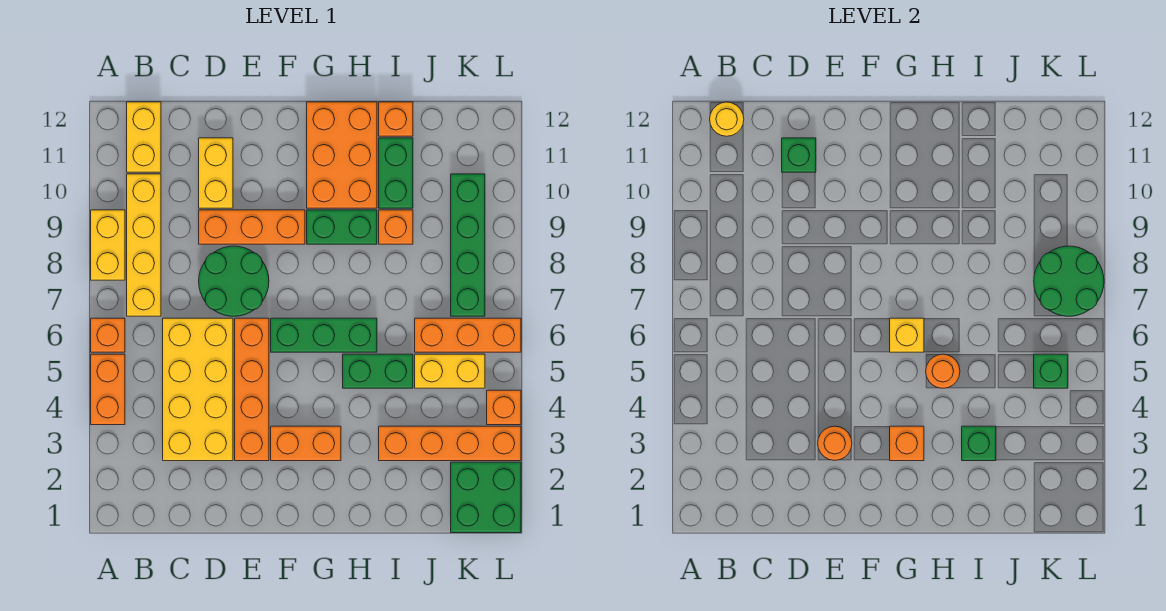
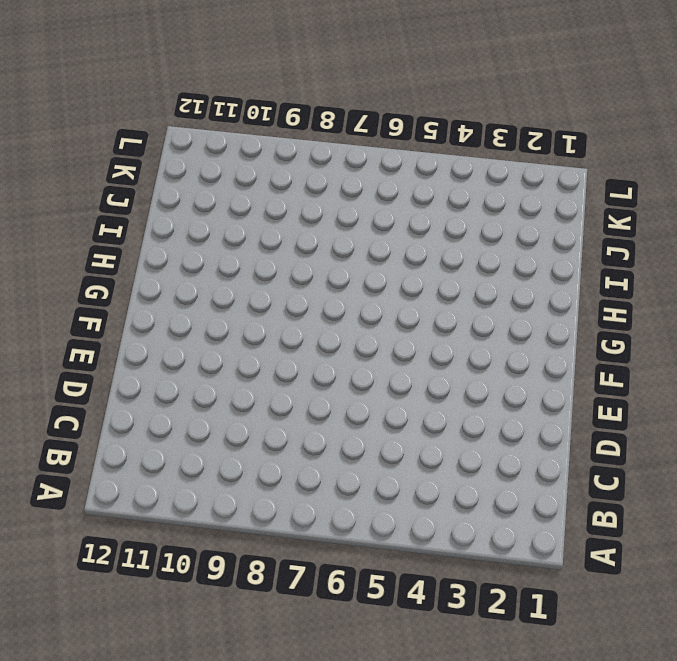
none -> orange 1x2 brick [91,354,125,425]
none -> orange 1x1 brick [91,318,125,352]
none -> yellow 1x2 brick [91,210,125,280]
none -> yellow 1x4 brick [127,174,161,316]

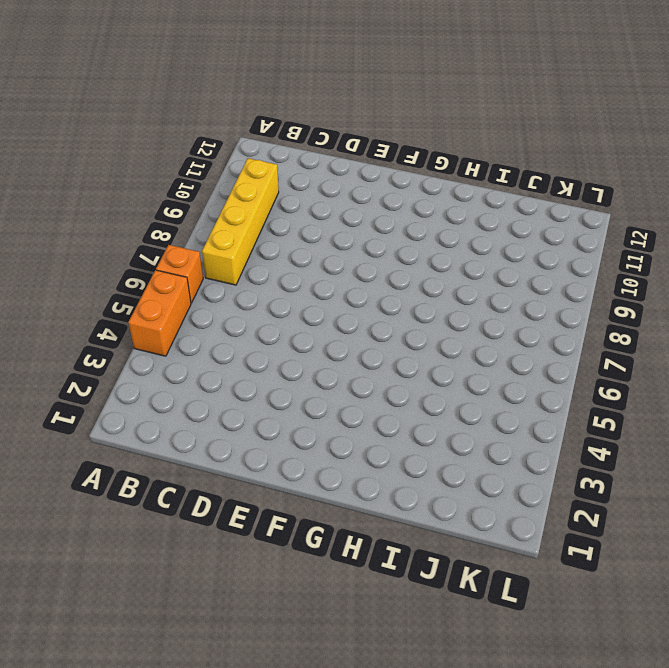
none -> yellow 1x2 brick [91,210,125,280]
none -> yellow 1x2 brick [127,102,161,172]
none -> yellow 2x4 brick [163,318,233,461]
none -> green 2x2 round brick [199,246,269,316]

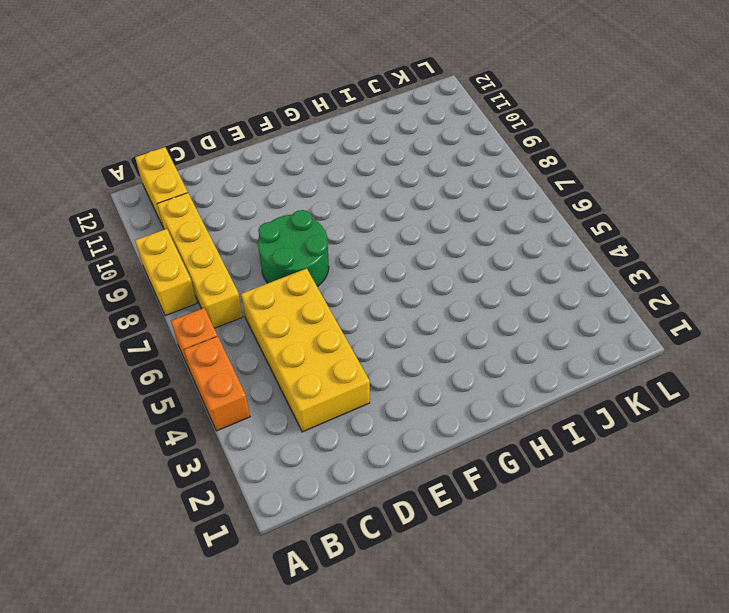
none -> orange 1x3 brick [199,210,305,244]
none -> yellow 1x2 brick [199,138,233,208]
none -> orange 1x4 brick [235,318,269,461]
none -> orange 1x2 brick [271,426,341,461]

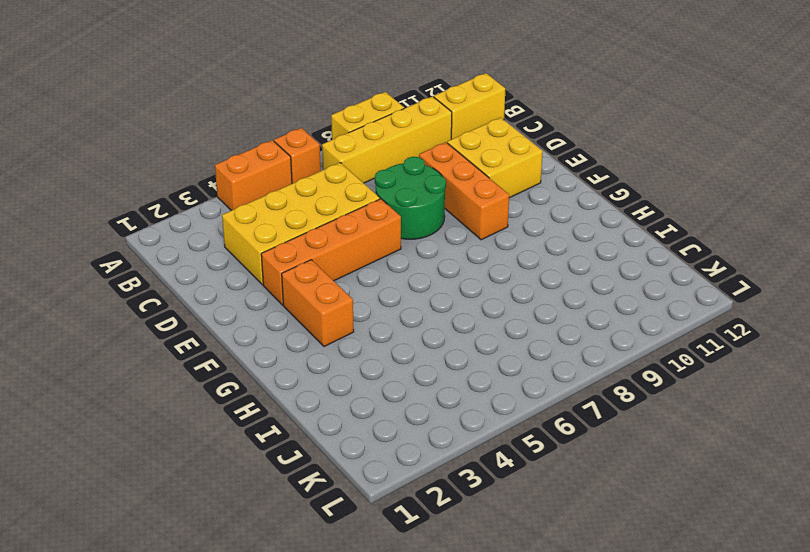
yellow 2x2 brick [447,117,543,198] -> yellow 1x2 brick [199,138,233,208]
none -> green 1x3 brick [271,318,377,352]
none -> green 1x2 brick [307,210,377,244]
none -> orange 2x3 brick [307,102,377,208]
none -> green 1x2 brick [343,354,413,388]

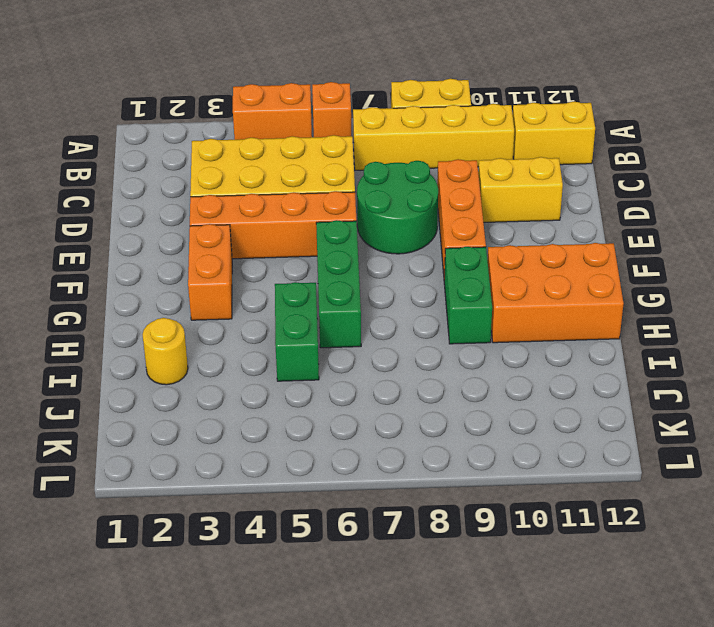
yellow 1x1 round brick [142,318,188,385] -> yellow 1x1 round brick moved to [710,102,744,136]
none -> orange 1x4 brick [379,426,521,461]
none -> orange 1x1 brick [379,210,413,244]
none -> green 1x2 brick [379,138,413,208]
none -> orange 1x1 brick [379,102,413,136]

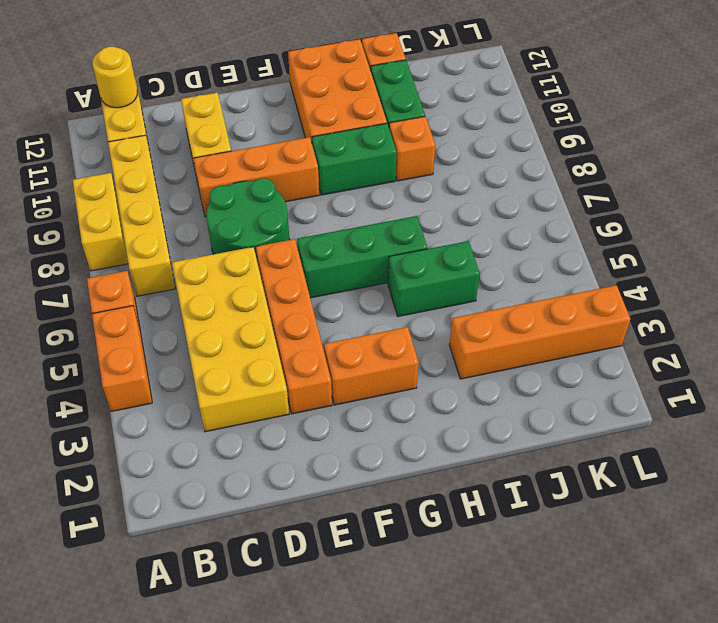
none -> yellow 1x2 brick [415,354,485,388]
none -> orange 1x3 brick [415,318,521,352]
none -> green 2x2 brick [451,462,521,533]
none -> green 1x4 brick [451,174,485,316]

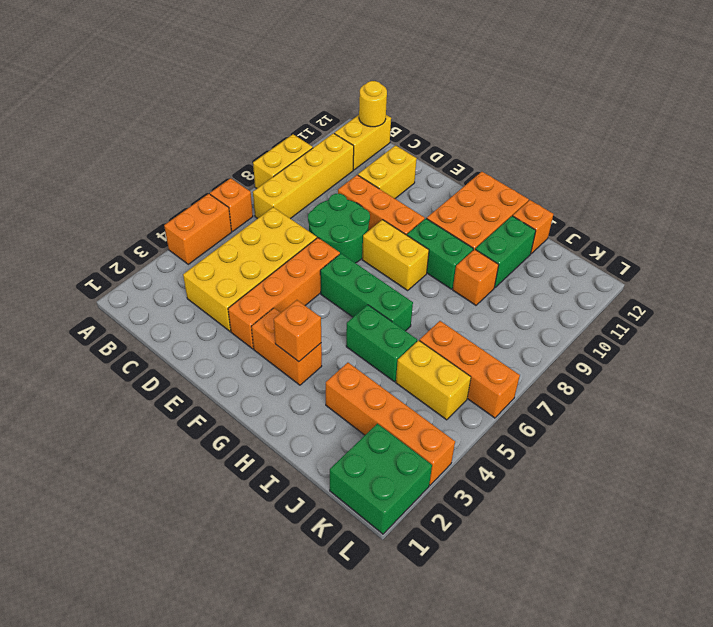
yellow 1x2 brick [362,220,429,290] -> none
none -> green 1x4 brick [451,174,485,316]
none -> orange 1x1 brick [487,390,521,425]
none -> green 1x1 brick [782,138,816,172]
none -> orange 1x1 round brick [818,426,852,460]

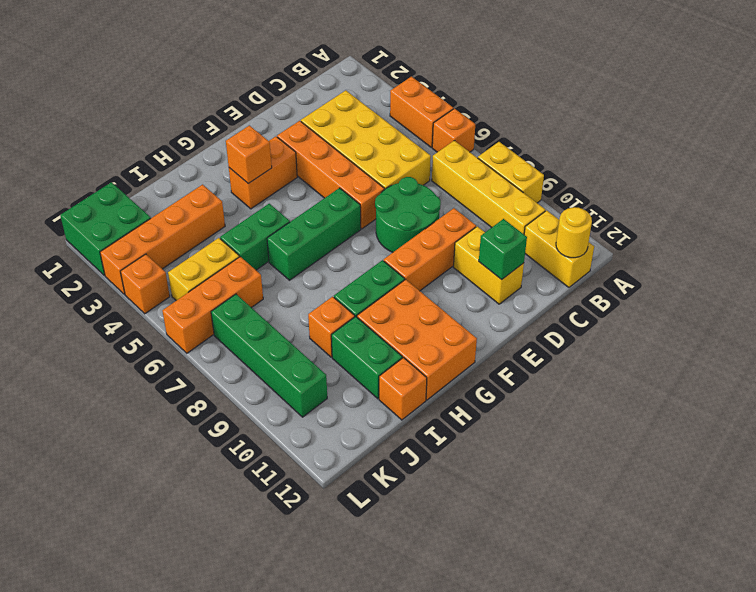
none -> orange 1x1 round brick [818,426,852,460]
none -> yellow 1x1 brick [890,318,924,352]
none -> orange 1x1 round brick [926,354,960,388]
none -> green 1x1 brick [962,426,996,461]

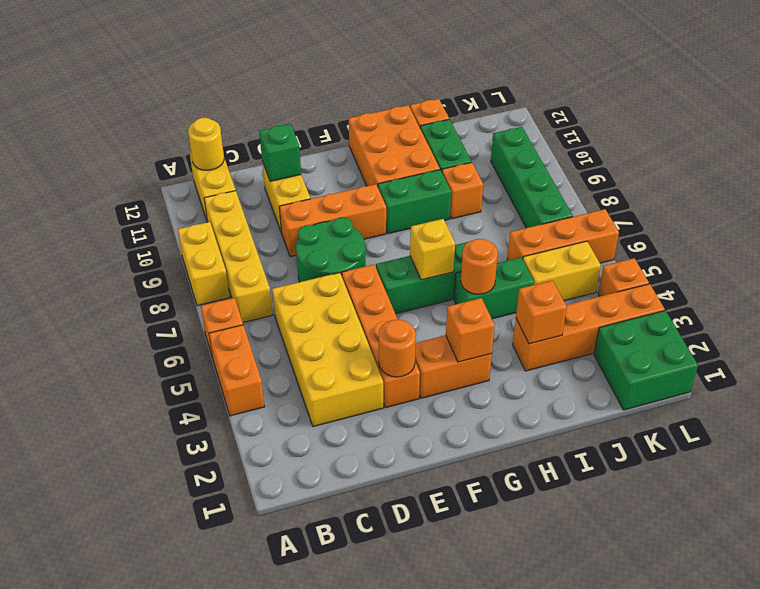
orange 1x1 brick [516,280,567,344] -> green 1x1 brick [962,426,996,461]
none -> green 1x1 brick [1034,354,1068,388]
none -> green 2x2 round brick [1034,246,1104,316]

